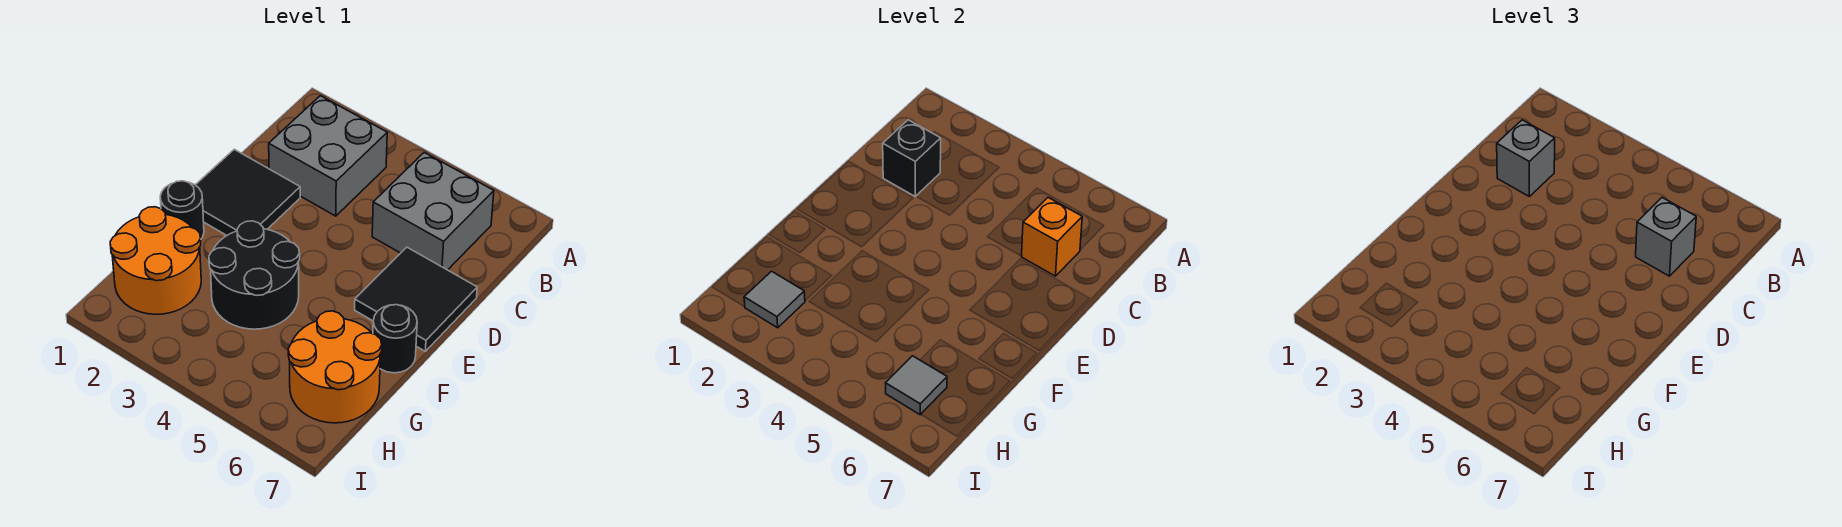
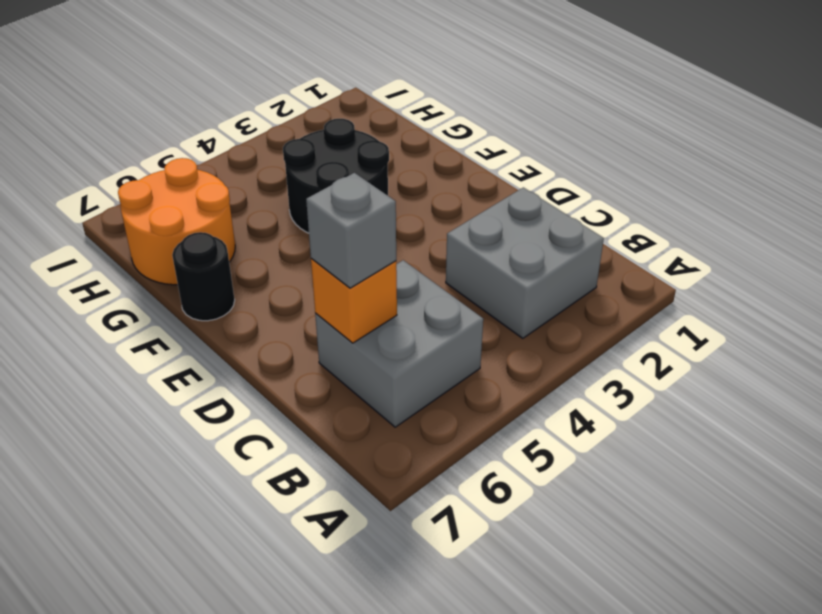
none -> black 2x2 tile [196,149,300,235]
none -> black 2x2 tile [355,247,477,351]
none -> black 1x1 round brick [160,181,204,239]

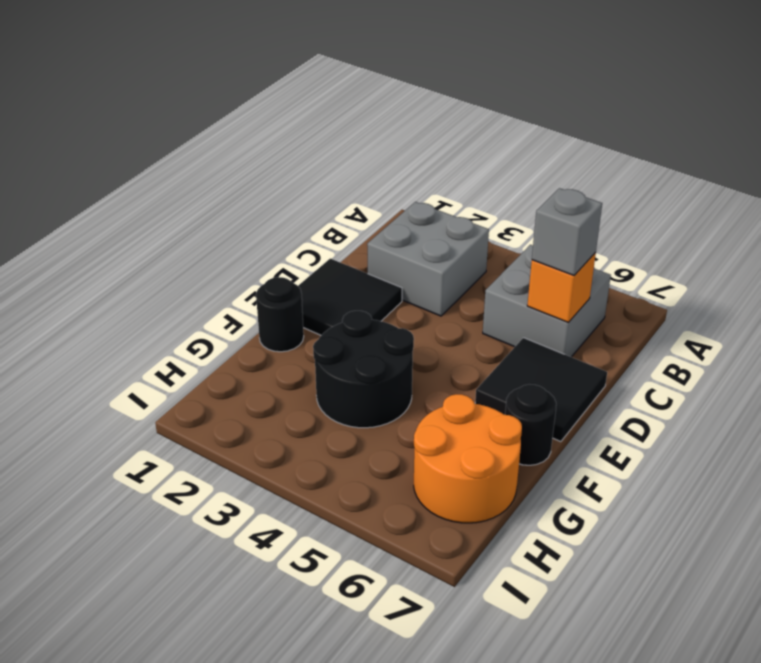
none -> orange 2x2 round brick [110,207,201,314]
none -> black 1x1 brick [883,120,941,197]
none -> grey 1x1 tile [744,271,805,328]

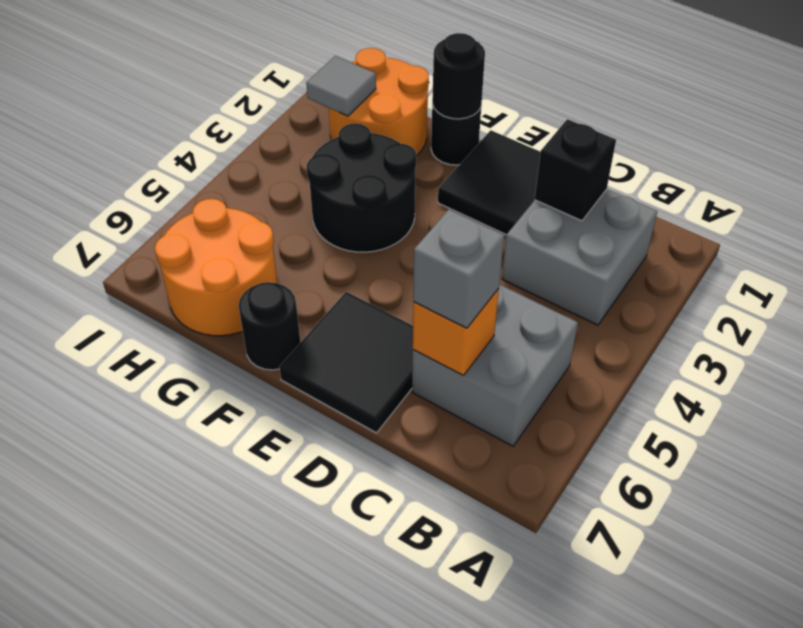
black 1x1 round brick [432,33,485,119] -> none
none -> grey 1x1 tile [885,356,947,415]
none -> grey 1x1 brick [1497,120,1555,197]

